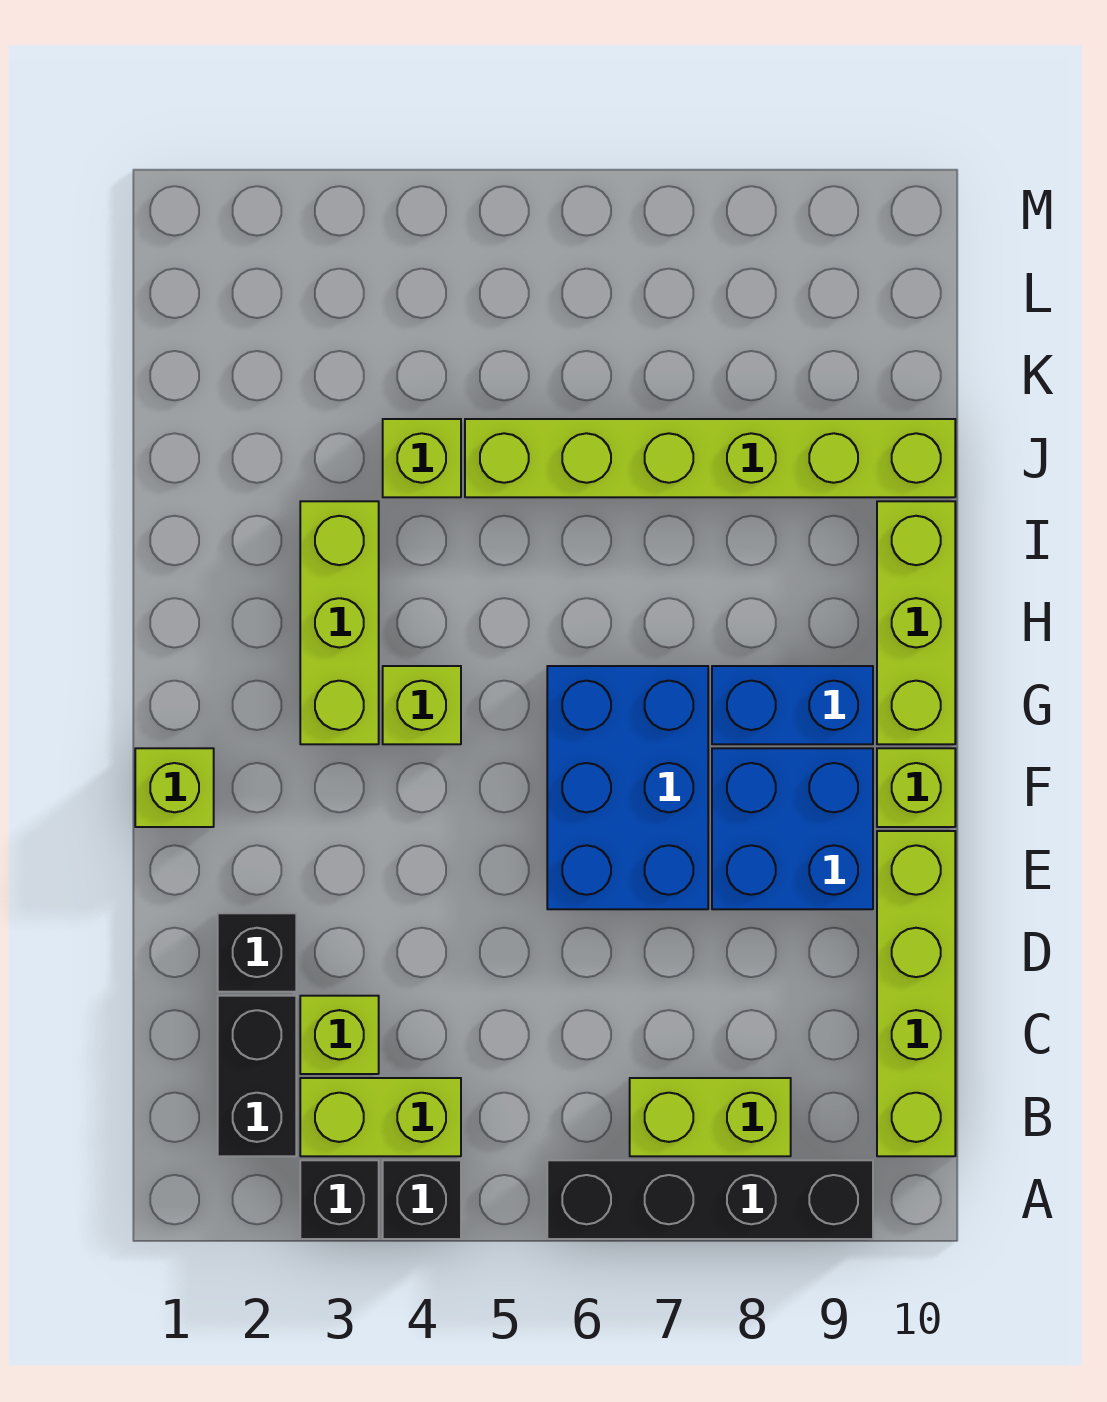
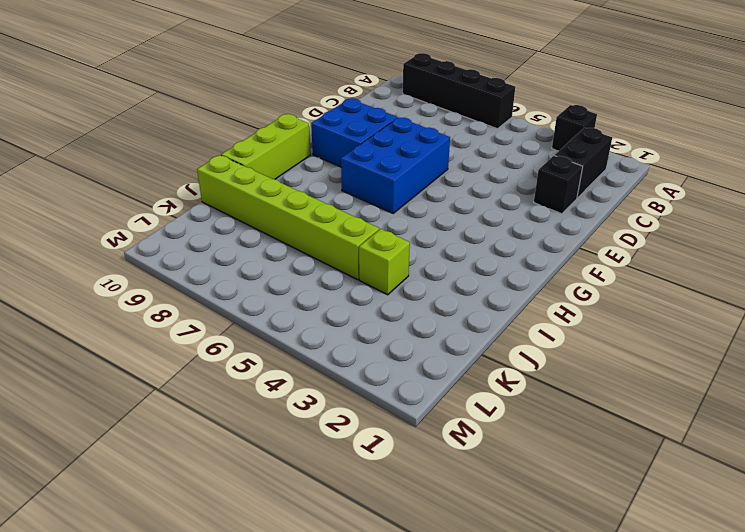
none -> black 1x1 brick [383,1160,461,1239]
none -> lime 1x2 brick [300,1078,461,1156]
none -> lime 1x2 brick [630,1078,791,1156]

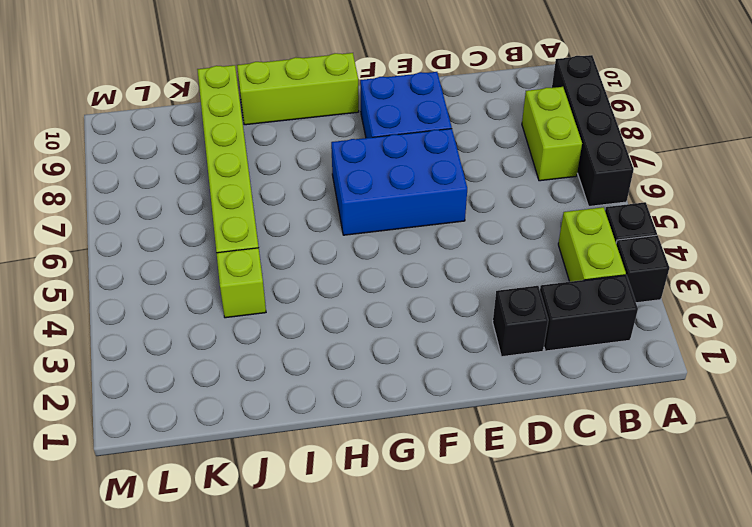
none -> lime 1x4 brick [877,831,955,1156]
none -> lime 1x1 brick [300,996,379,1074]
none -> lime 1x1 brick [135,748,214,827]

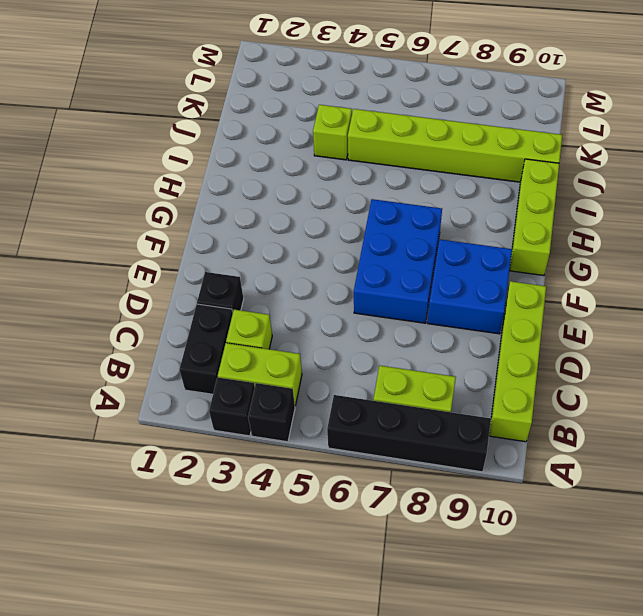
none -> lime 1x1 brick [135,748,214,827]
none -> lime 1x1 brick [877,748,955,827]
none -> lime 1x3 brick [300,501,379,744]

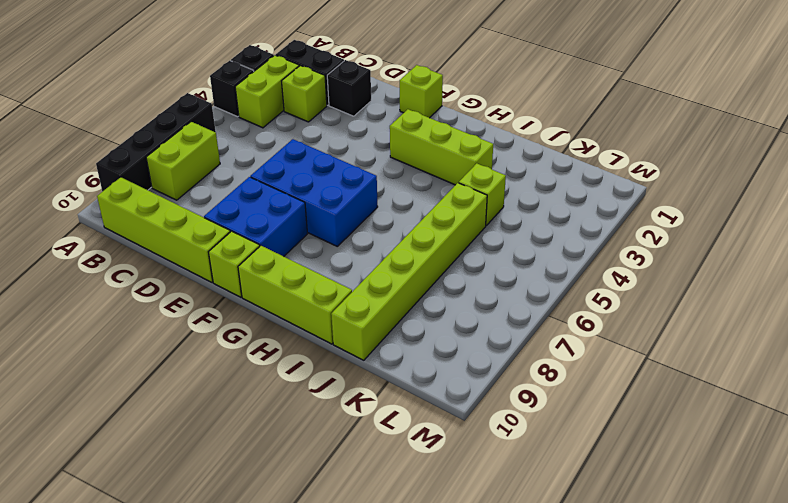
none -> lime 1x1 brick [383,666,461,744]
none -> blue 1x2 brick [712,666,873,744]

